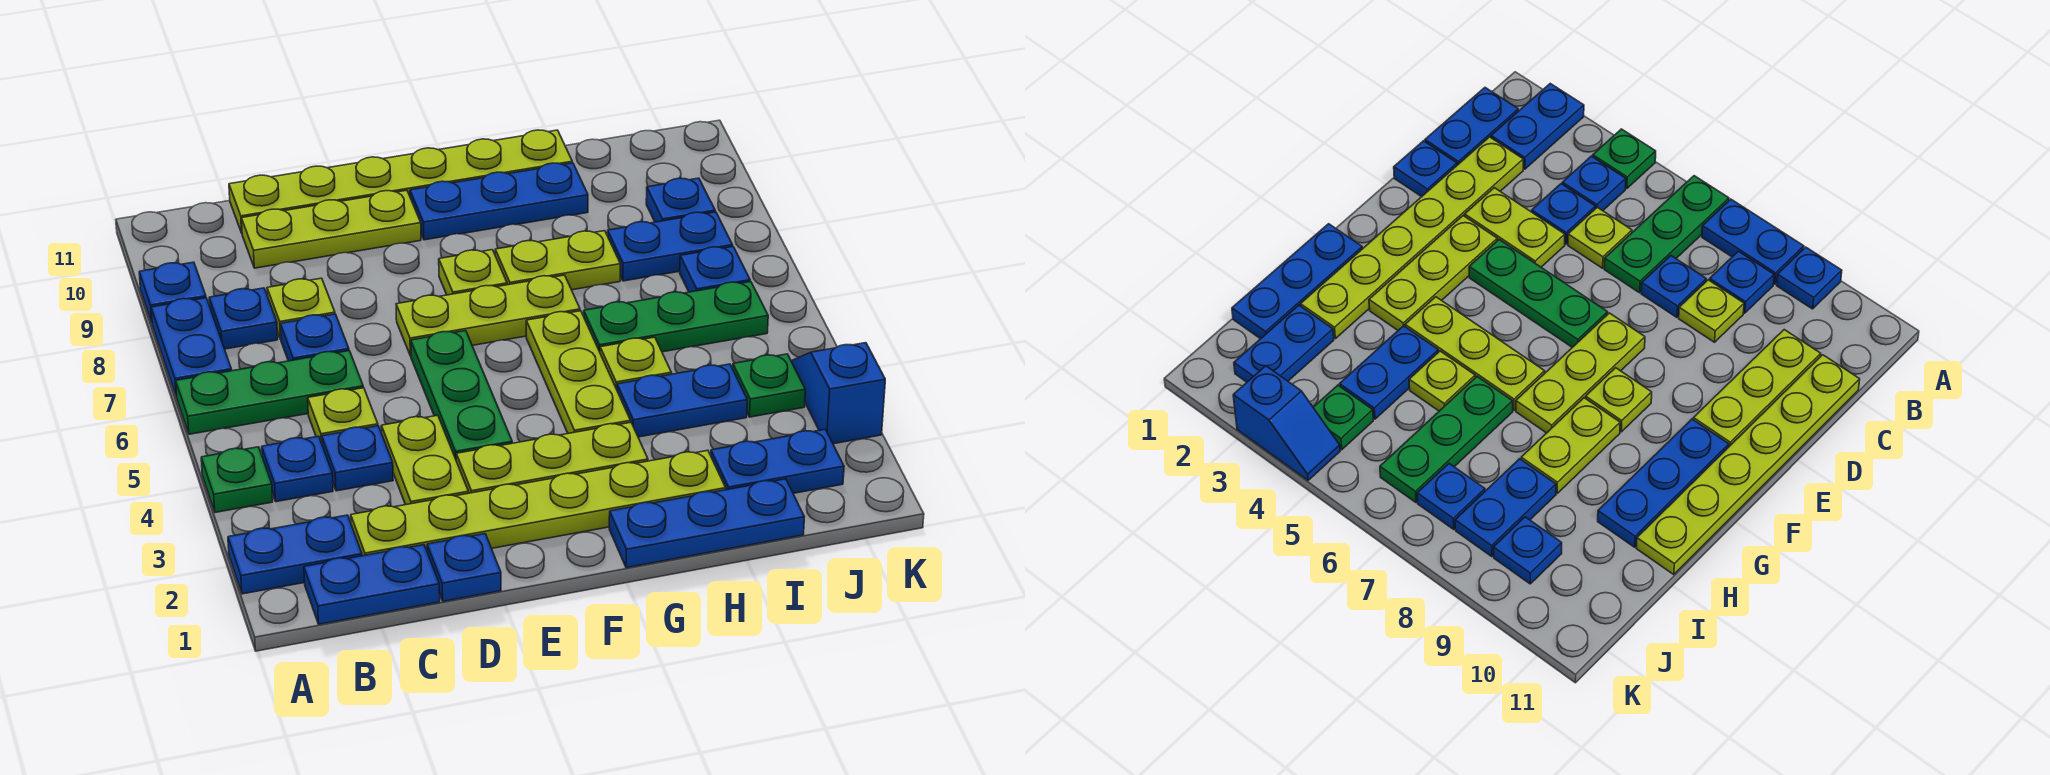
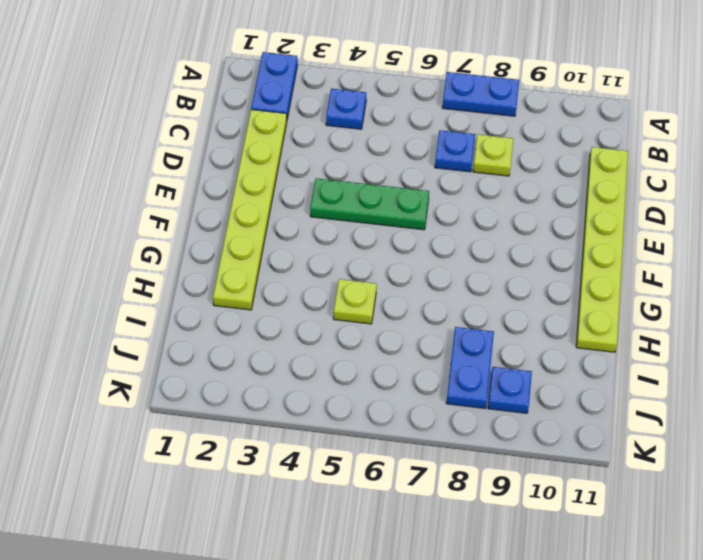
none -> green 1x1 plate [201,447,273,512]
none -> green 1x3 plate [176,351,363,434]
none -> blue 1x1 plate [139,262,206,322]
none -> blue 1x2 plate [304,545,440,624]

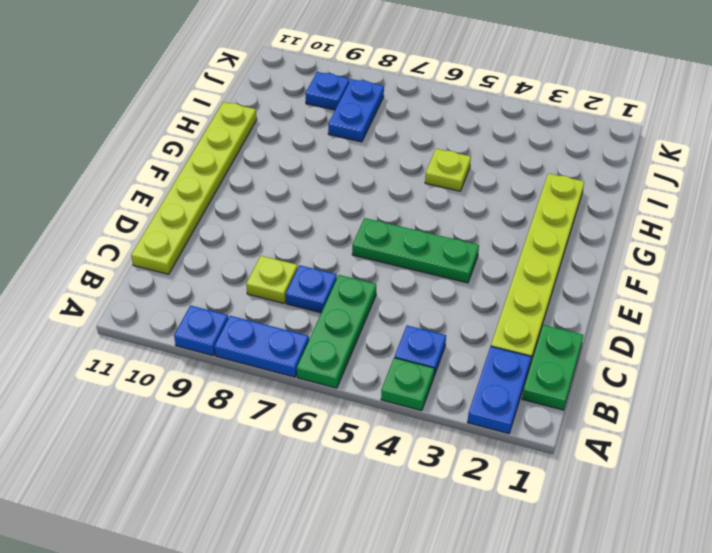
green 1x2 plate [522,325,583,410] -> blue 1x2 plate [304,545,440,624]
none -> blue 1x1 plate [209,288,278,349]
none -> blue 1x1 plate [322,426,393,491]
none -> lime 1x1 plate [308,388,378,444]
none -> lime 1x3 plate [241,190,421,268]

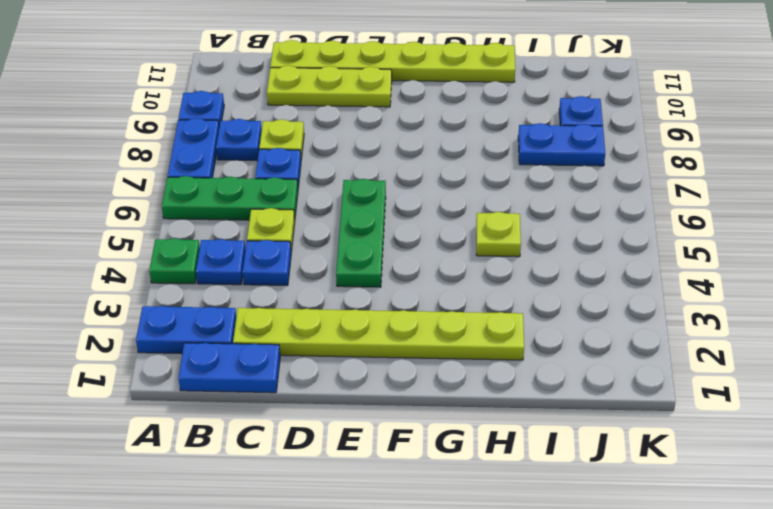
none -> blue 1x1 plate [427,534,501,601]
none -> lime 1x2 plate [381,415,469,505]
none -> lime 1x3 plate [456,422,648,493]
none -> lime 1x3 plate [396,275,580,356]

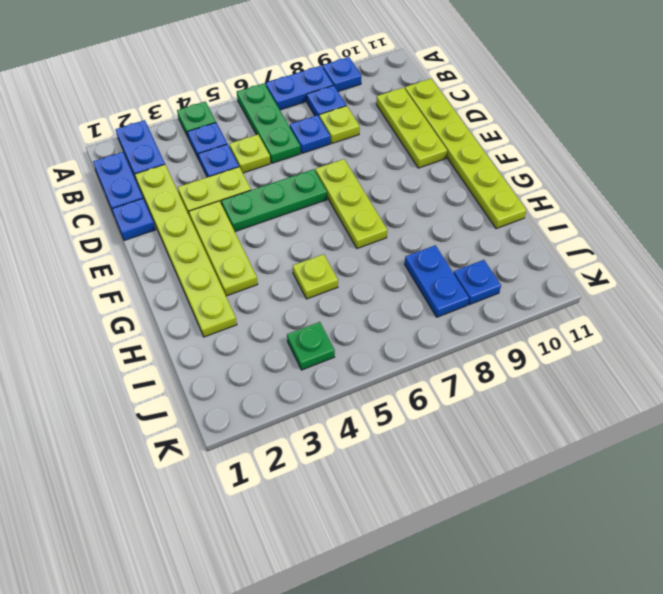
none -> lime 1x1 plate [439,250,507,295]
none -> blue 1x3 plate [410,163,588,240]
none -> blue 1x3 plate [609,479,804,568]
none -> lime 1x3 plate [526,311,631,433]

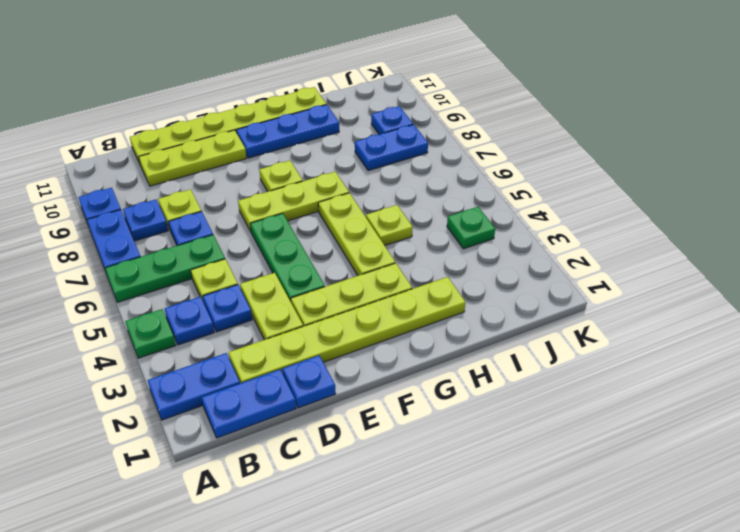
none -> blue 1x3 plate [609,479,804,568]
none -> lime 1x2 plate [495,231,620,290]
none -> blue 1x2 plate [617,364,747,437]
none -> green 1x3 plate [584,282,768,352]

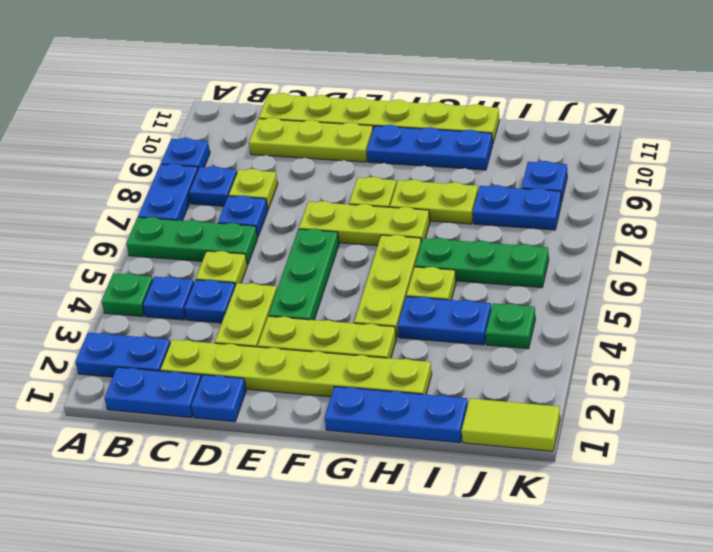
lime 1x2 tile [462,399,560,451] -> none
none -> blue 1x2 plate [711,429,844,493]
none -> blue 1x1 plate [680,247,750,292]
none -> blue 1x2 slope [791,343,885,444]

